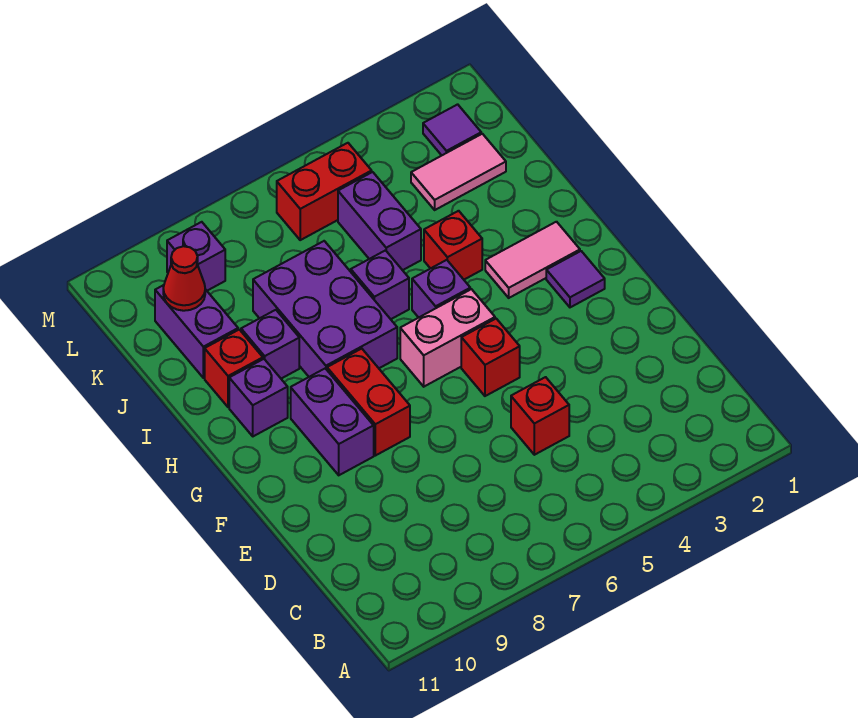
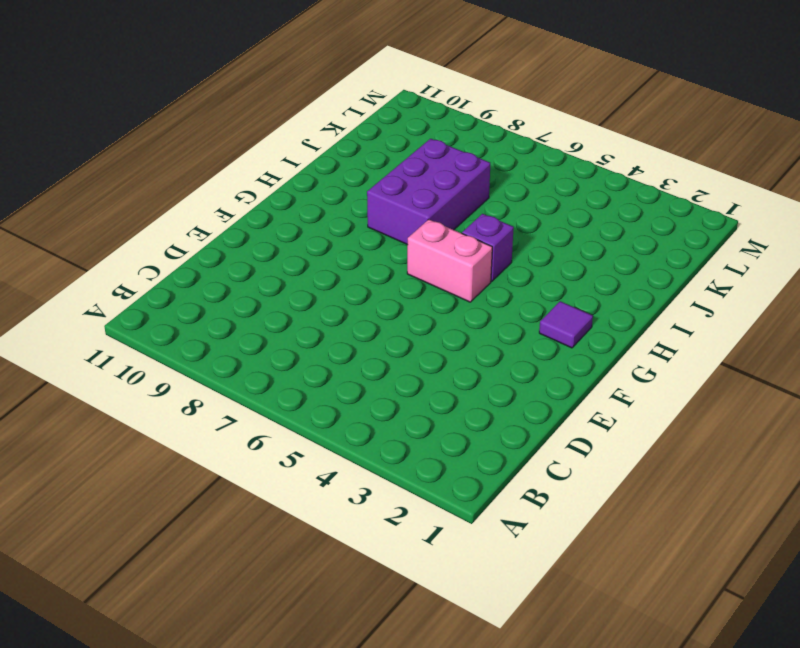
none -> red 1x1 brick [511,377,569,455]
none -> red 1x1 brick [461,319,520,396]
none -> red 1x2 brick [327,349,410,456]

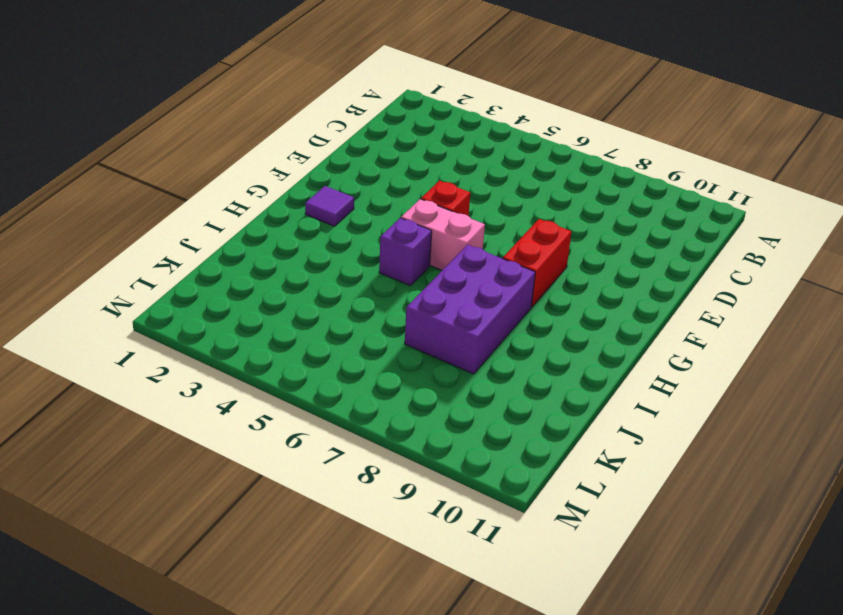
none -> red 1x1 brick [511,377,569,455]
none -> purple 1x2 brick [291,368,374,475]
none -> pink 1x2 tile [485,222,580,298]

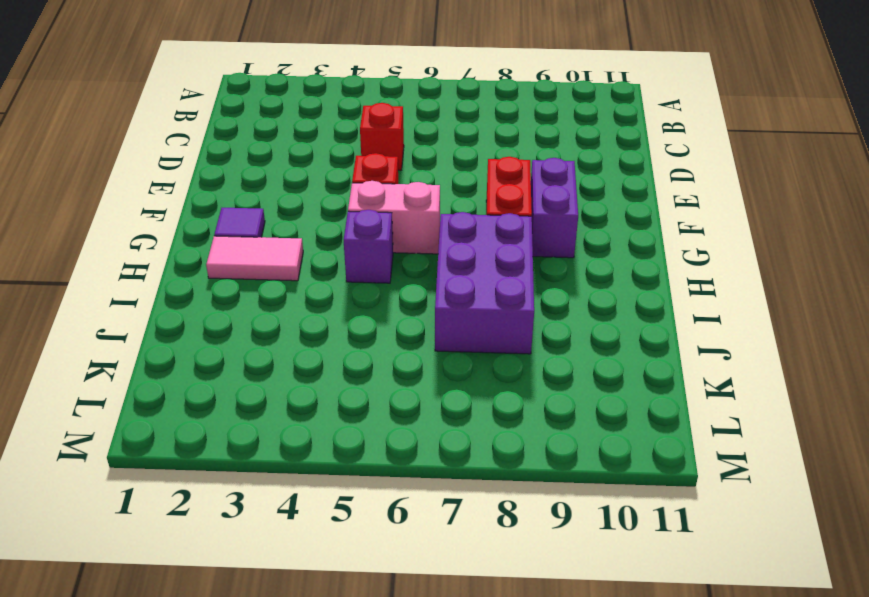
none -> purple 1x1 brick [229,359,288,436]
none -> red 1x1 brick [424,211,482,280]
none -> purple 1x1 brick [351,250,409,319]

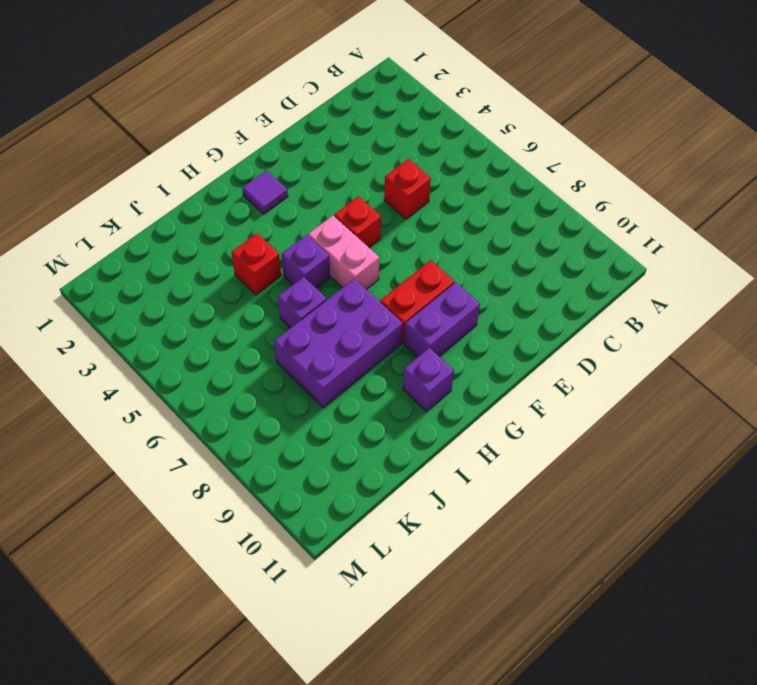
none -> pink 1x2 tile [485,222,580,298]
none -> purple 1x1 brick [241,310,299,379]
none -> red 1x1 brick [205,330,263,407]

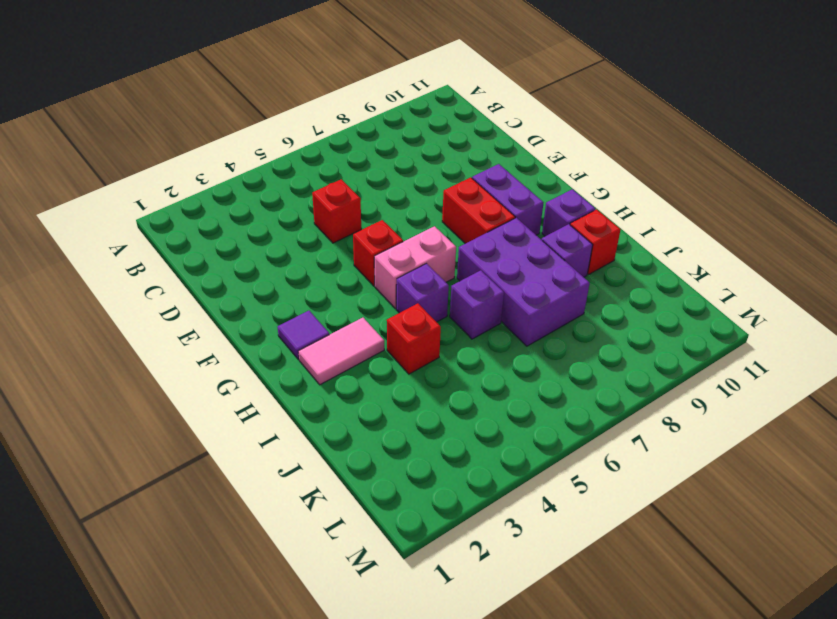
none -> purple 1x2 brick [338,172,421,270]
none -> purple 1x2 brick [155,285,238,378]
none -> pink 1x2 tile [411,134,506,210]

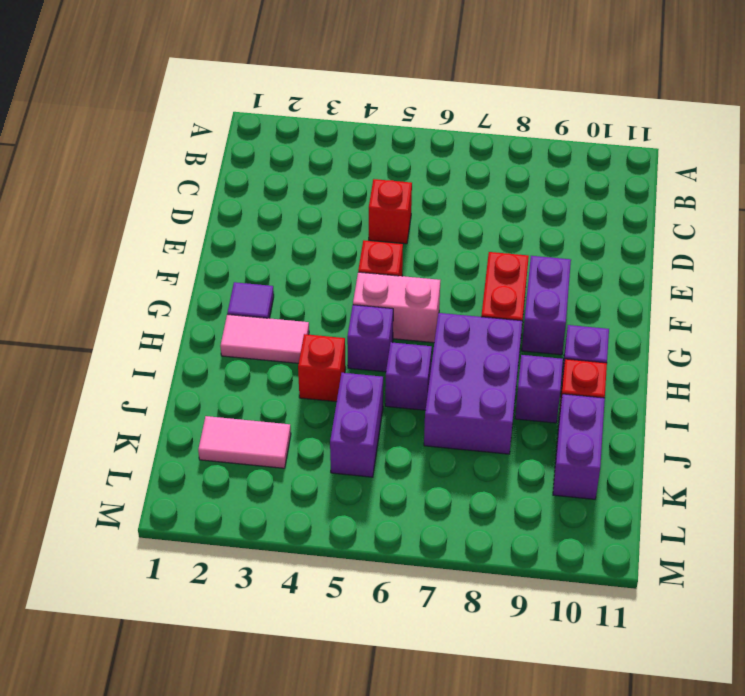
none -> purple 1x1 tile [423,104,481,155]
none -> red 1x2 brick [277,143,372,240]
none -> purple 1x1 brick [167,222,225,291]

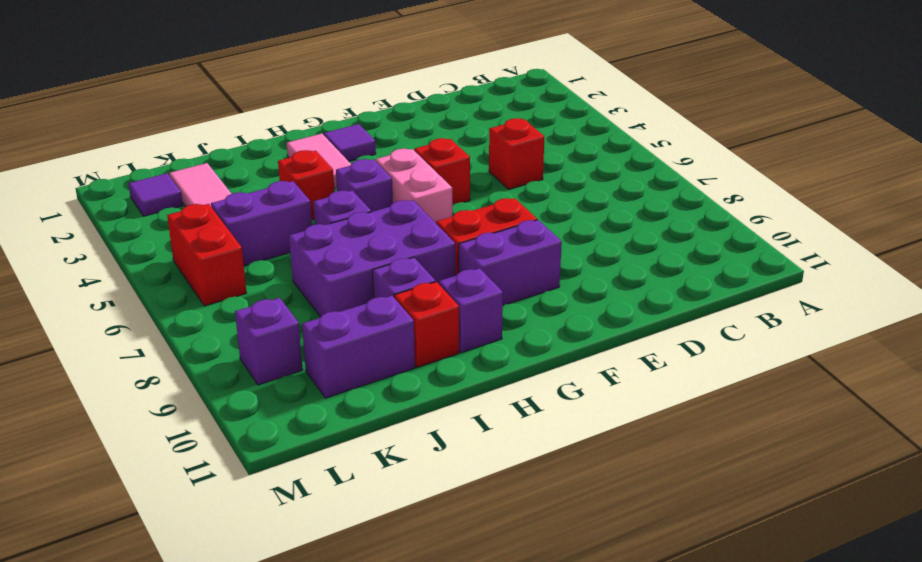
none -> red 1x1 cone [163,246,205,311]

